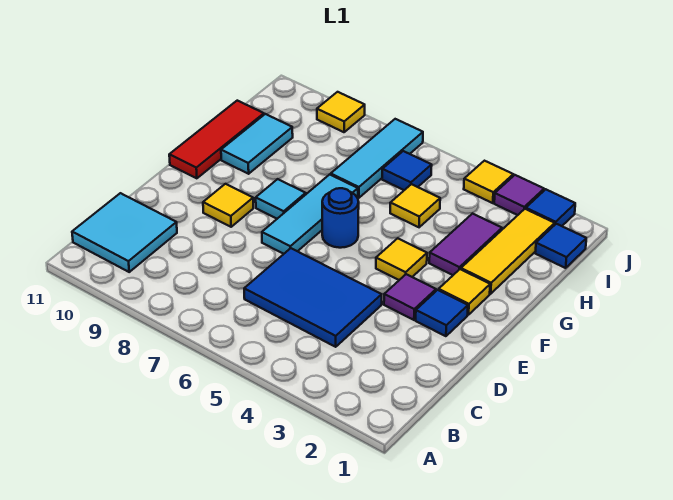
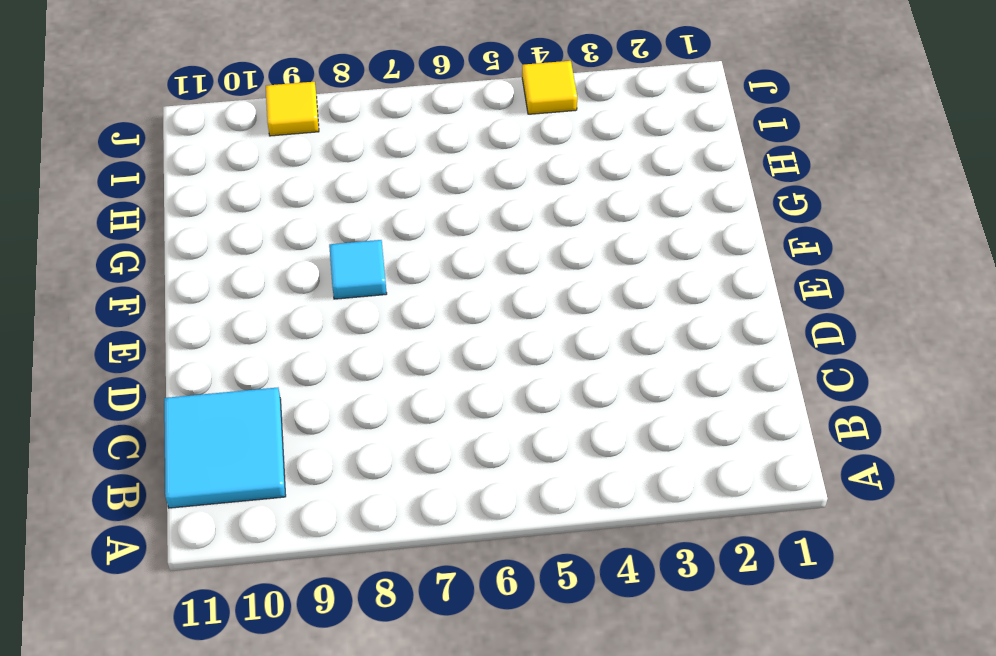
none -> blue 2x3 tile [244,248,382,347]
none -> blue 1x1 tile [416,290,468,336]
none -> purple 1x1 tile [384,274,436,320]

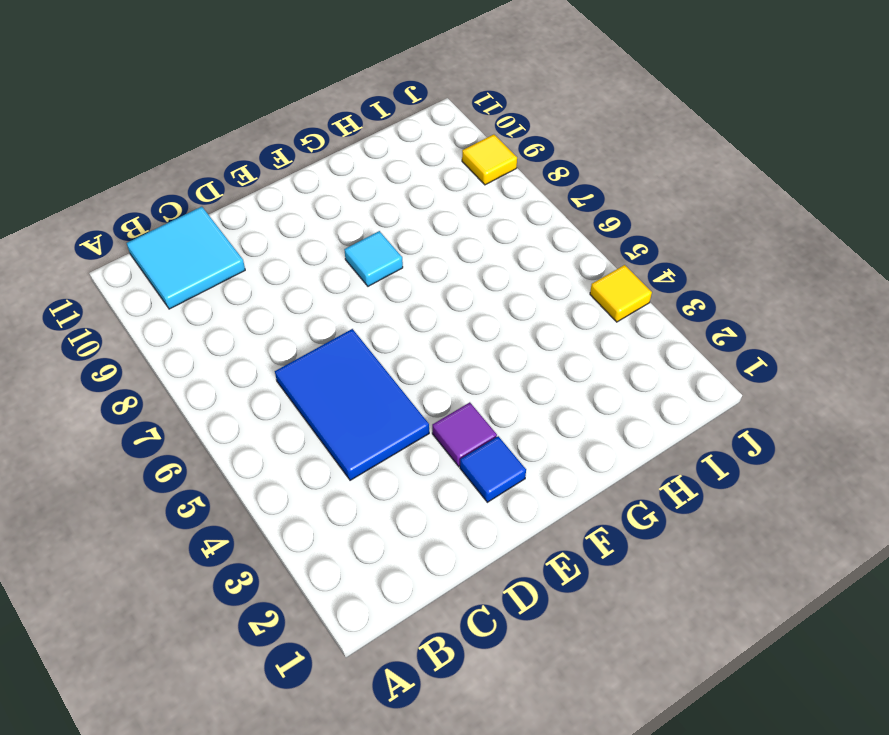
none -> cyan 1x3 tile [262,174,358,254]
none -> yellow 1x1 tile [203,184,253,227]
none -> yellow 1x1 tile [439,269,490,315]

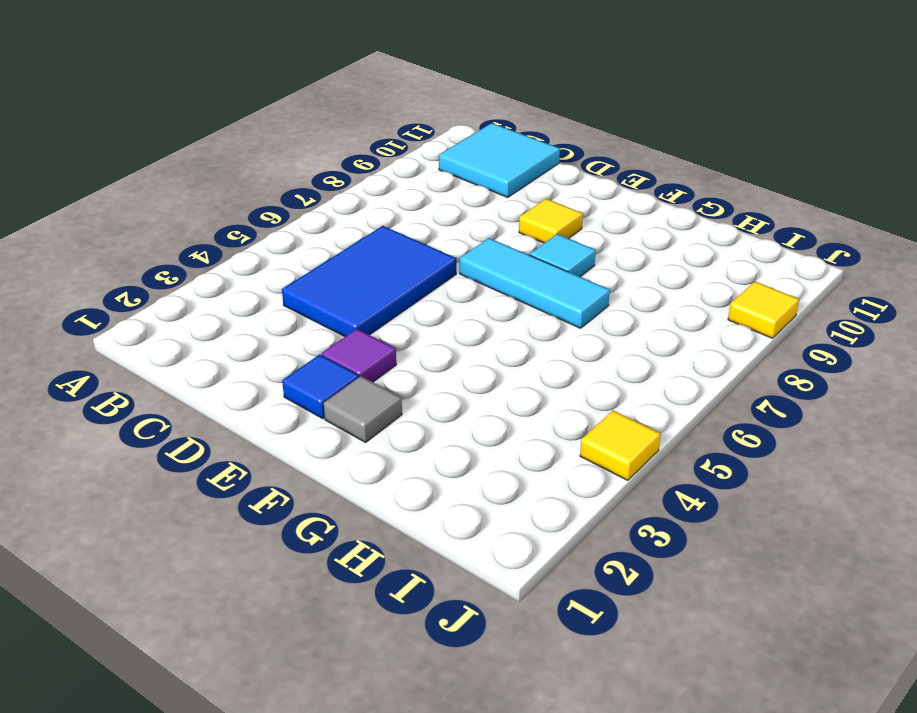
grey 1x1 tile [324,376,402,442] -> yellow 1x1 tile [439,269,490,315]
none -> yellow 1x1 tile [376,238,427,280]
none -> blue 1x1 round brick [322,188,359,248]
none -> red 1x3 tile [169,101,264,178]

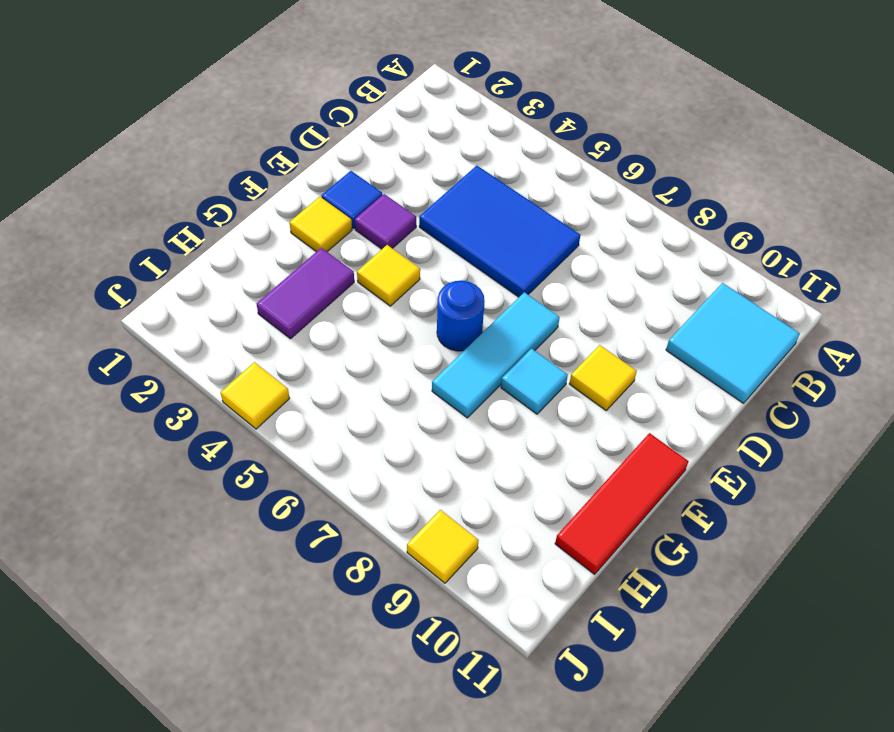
none -> yellow 1x3 tile [461,209,555,294]
none -> cyan 1x2 tile [221,114,293,174]
none -> yellow 1x1 tile [390,184,440,227]

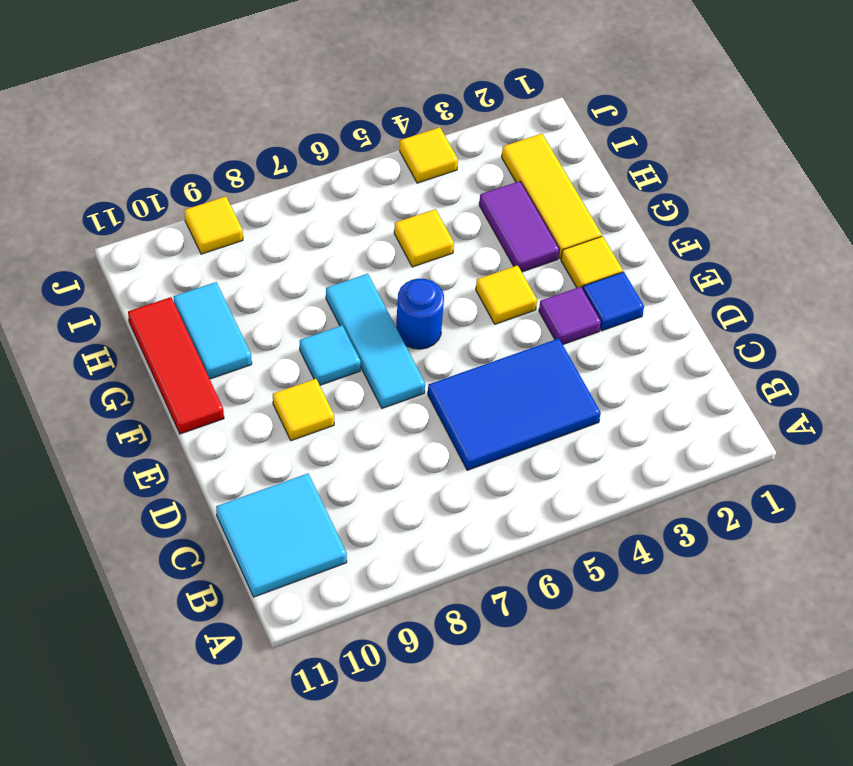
none -> cyan 1x3 tile [330,119,423,198]
none -> blue 1x1 tile [535,224,586,268]
none -> blue 1x1 tile [382,151,432,190]

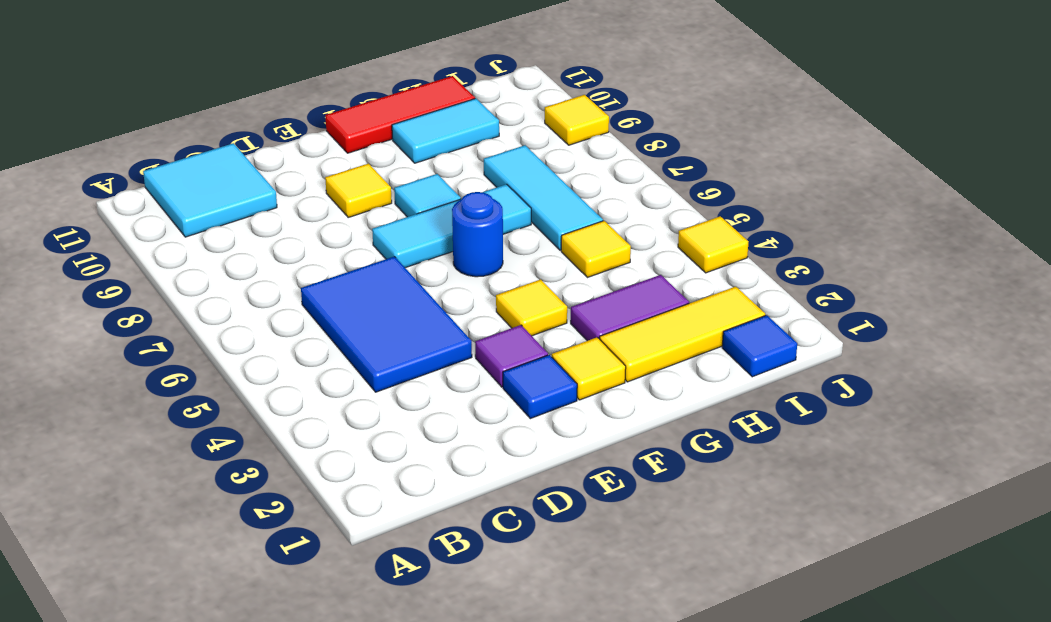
cyan 1x3 tile [484,145,603,250] -> cyan 1x3 tile turned to [330,119,423,198]
none -> blue 1x1 tile [382,151,432,190]
none -> blue 1x1 tile [526,189,575,226]
none -> purple 1x1 tile [494,175,544,215]

